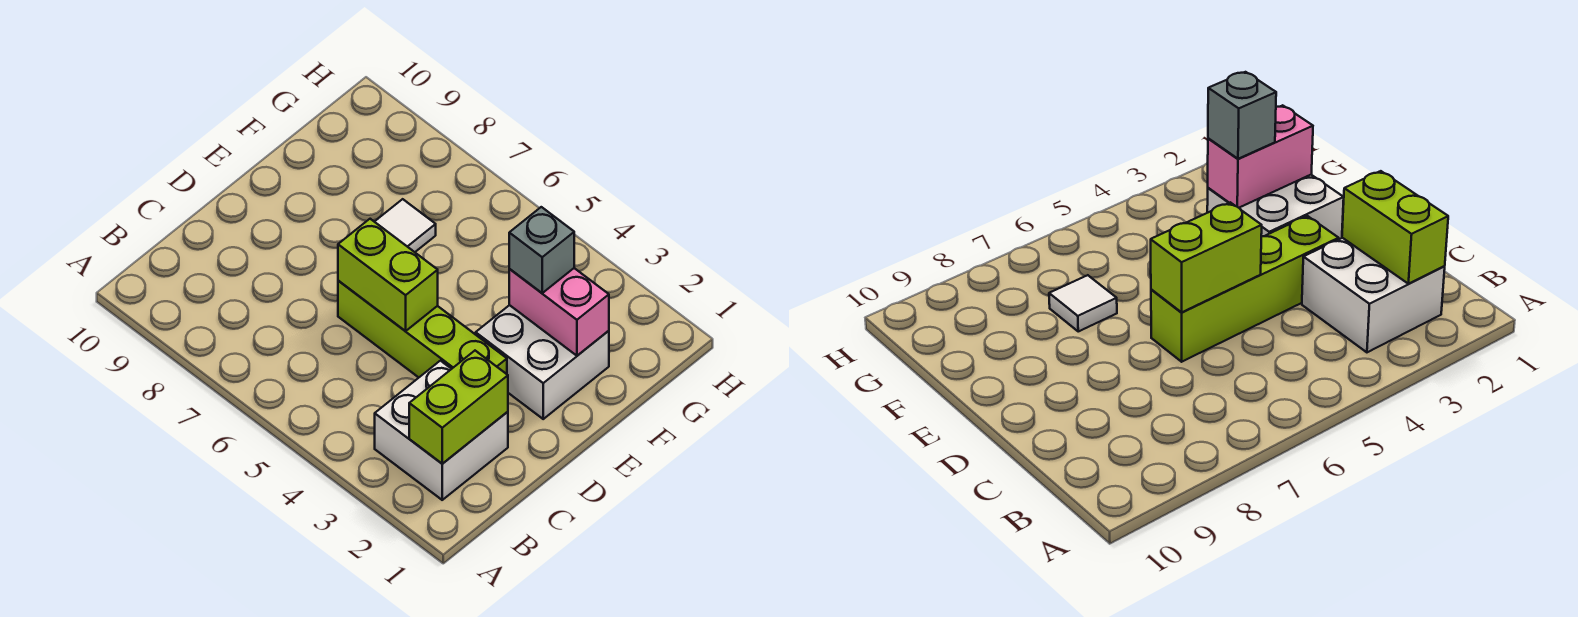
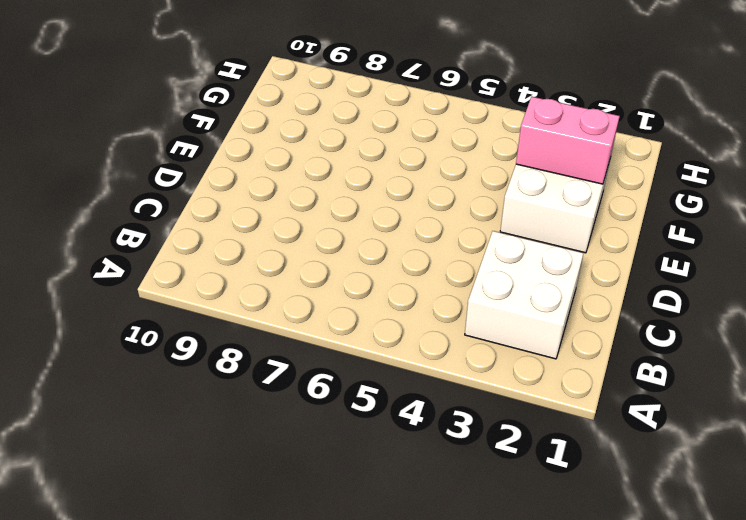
none -> lime 1x4 brick [338,281,507,377]
none -> white 1x1 tile [375,199,436,252]

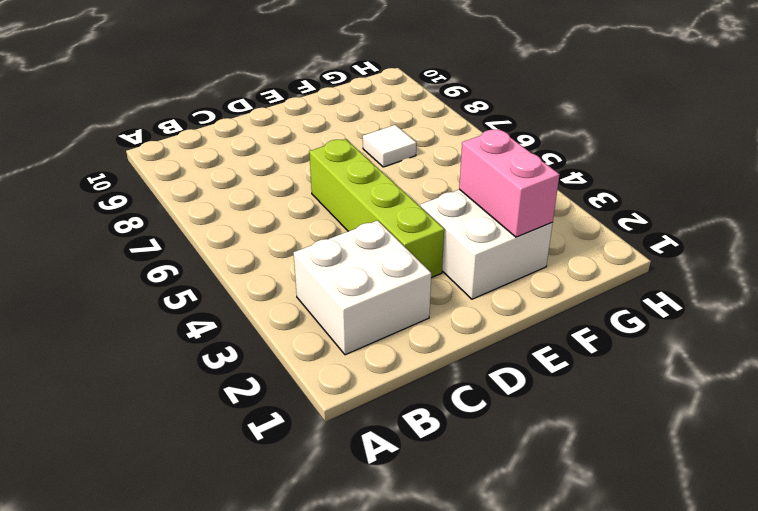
none -> lime 1x2 brick [409,351,508,464]
none -> lime 1x2 brick [338,219,438,331]

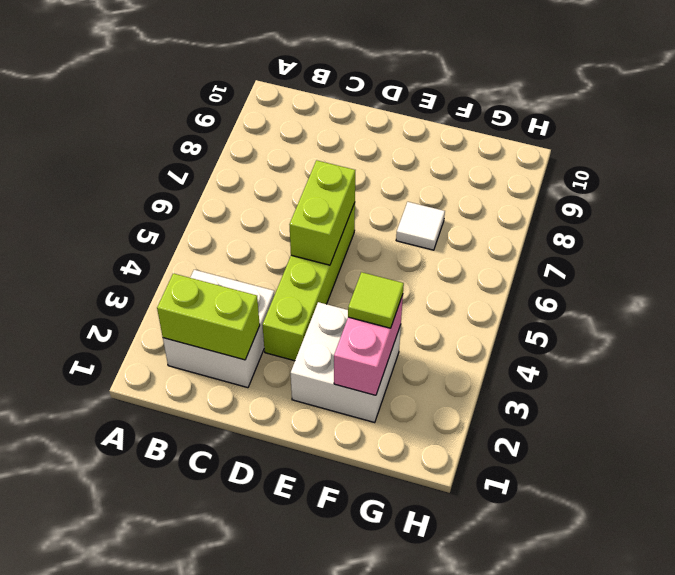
lime 1x1 tile [348,272,404,328] -> grey 1x1 brick [509,207,574,293]

